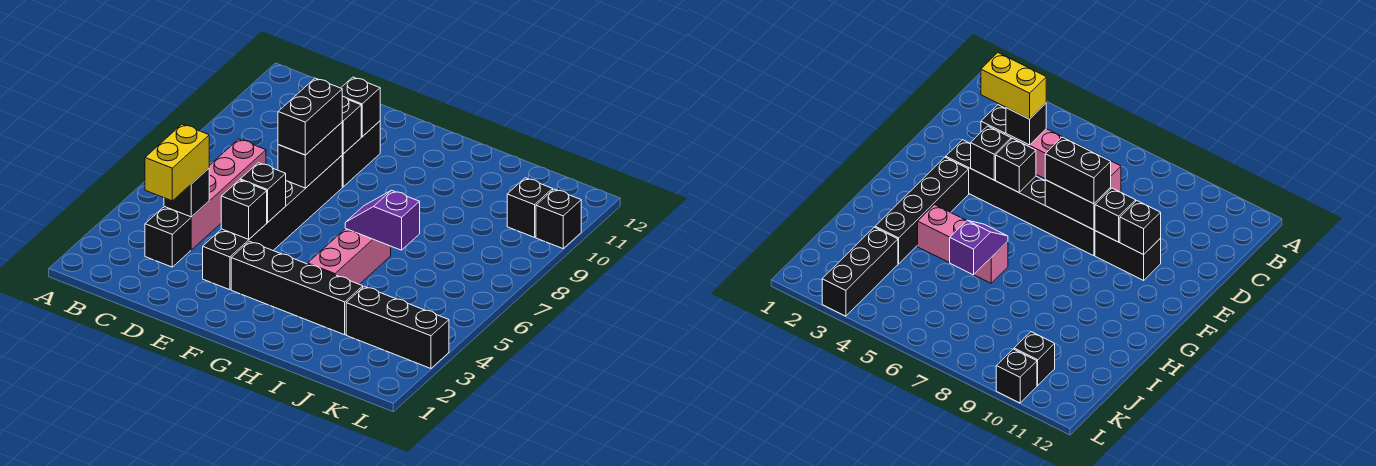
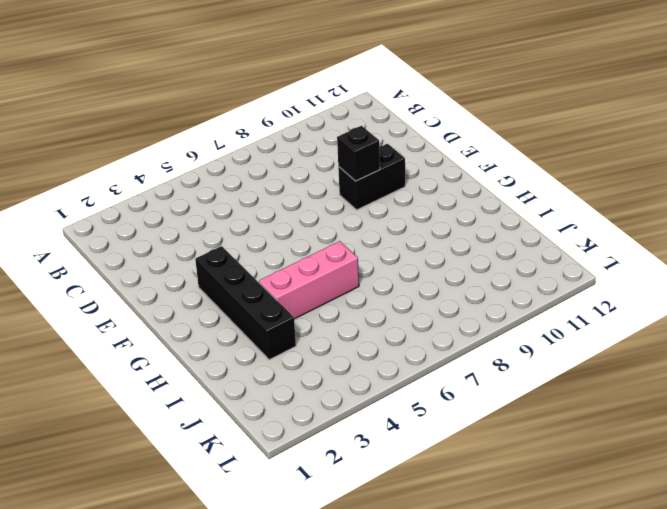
none -> black 1x1 brick [145,208,190,267]
none -> pink 1x4 brick [164,139,266,250]
none -> black 1x6 brick [203,156,342,290]

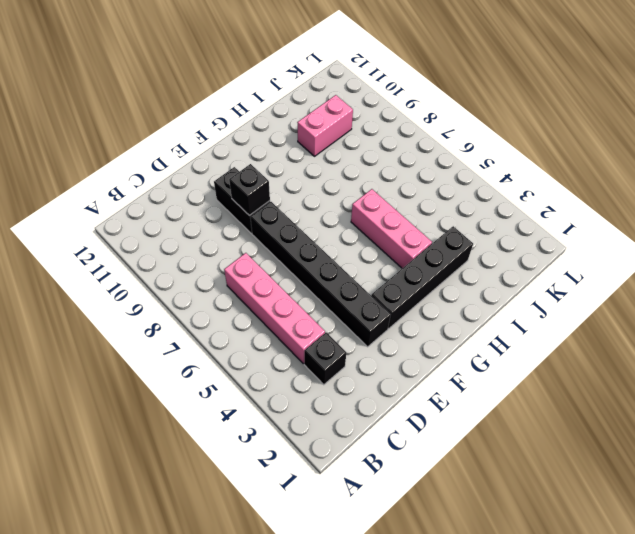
pink 1x2 brick [297,95,353,156] -> none
none -> black 1x3 brick [346,286,449,368]
none -> black 1x1 brick [507,178,553,237]
none -> black 1x1 brick [536,189,581,249]

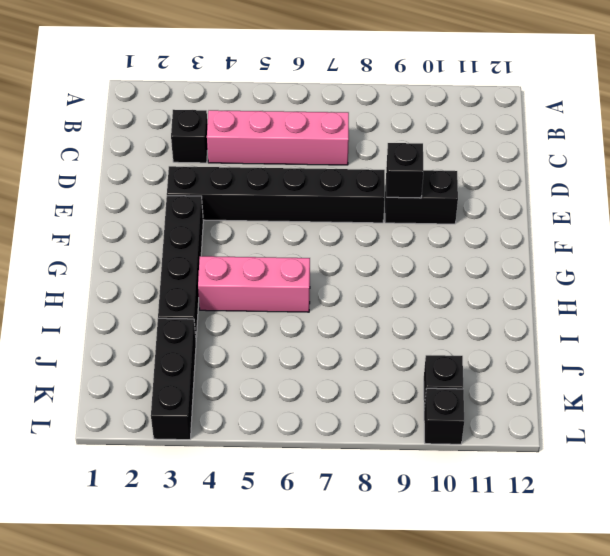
none -> black 1x1 brick [164,168,209,217]
none -> black 1x1 brick [221,180,267,239]
none -> black 1x1 brick [240,163,286,222]

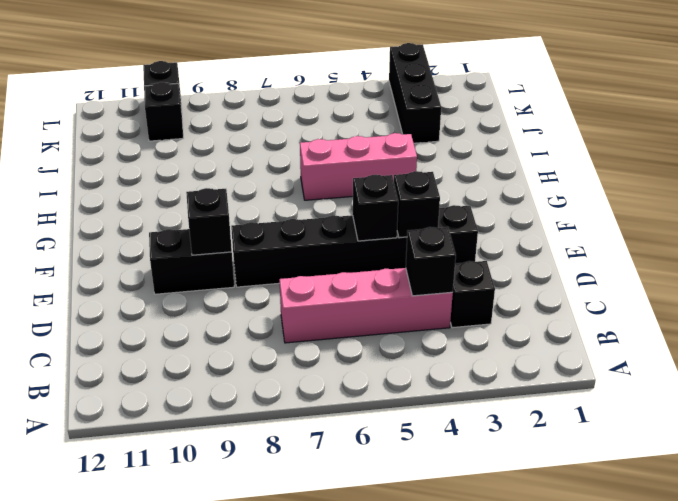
none -> black 1x4 brick [231,241,363,335]
none -> black 1x2 brick [278,122,342,188]
none -> black 1x1 brick [341,77,380,137]

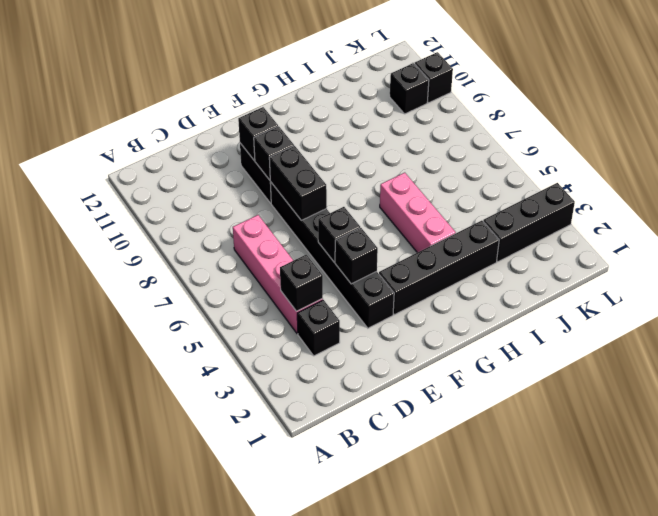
none -> purple 1x2 slope [345,190,420,250]
none -> yellow 1x2 brick [145,124,209,201]
none -> black 1x2 brick [278,78,342,155]

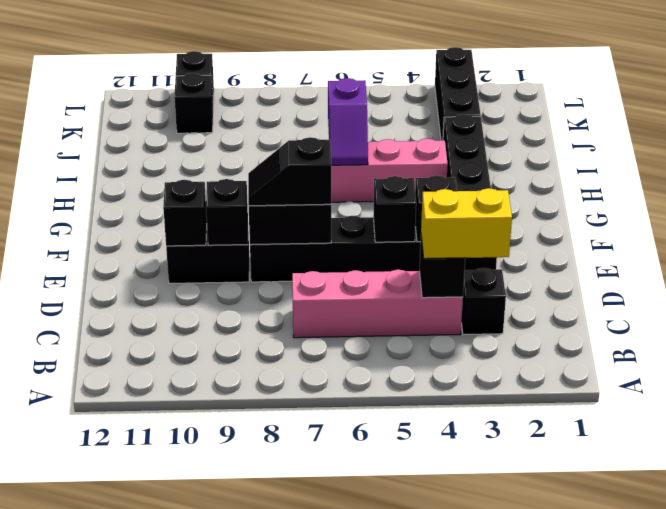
black 1x2 slope [248,137,332,206] -> black 1x2 brick [278,78,342,155]

